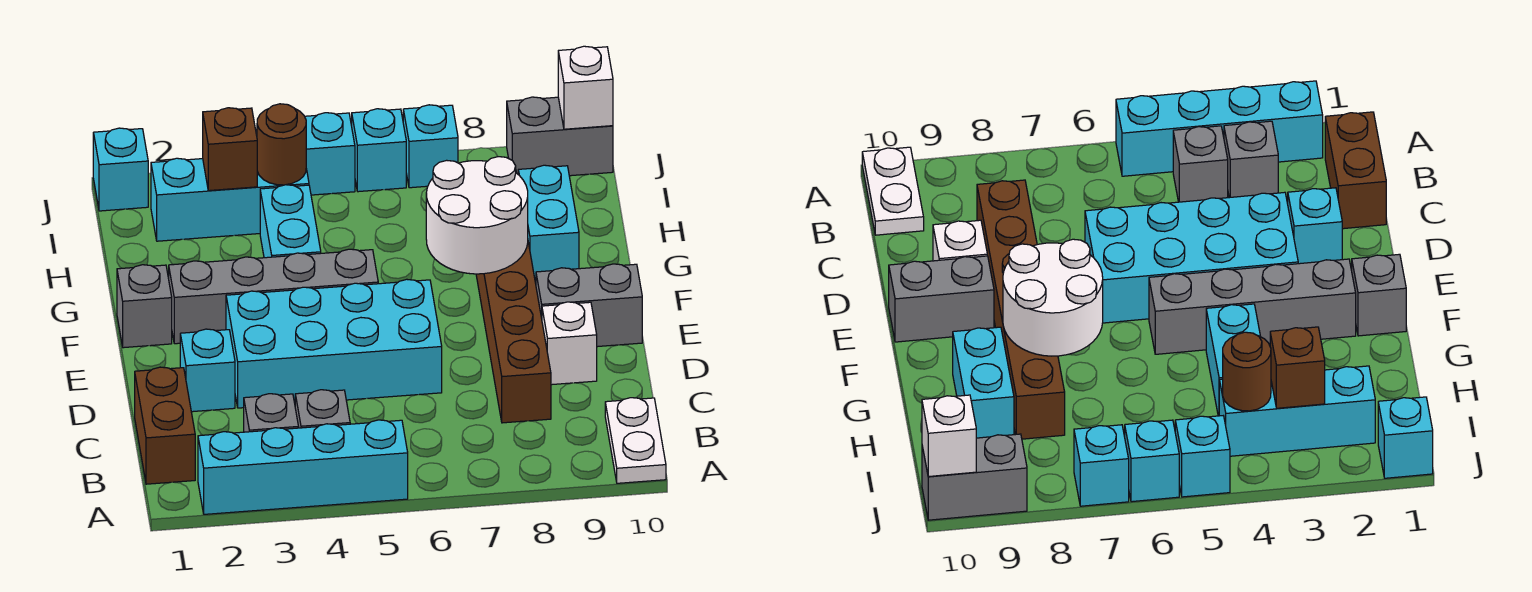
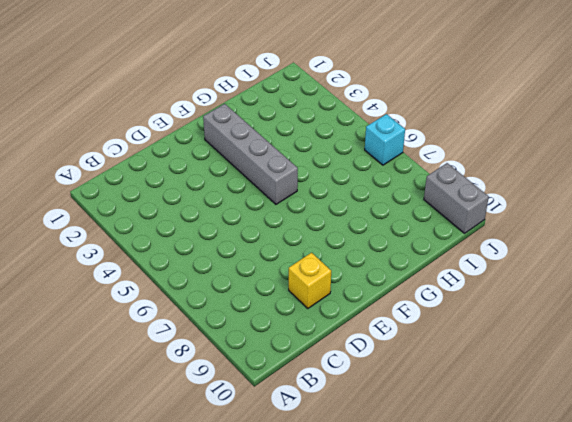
yellow 1x1 brick [289,253,331,309] -> white 1x1 brick [542,302,597,385]
none -> cyan 1x4 brick [198,420,408,514]
none -> white 1x2 plate [605,398,666,483]
none -> brown 1x2 brick [135,367,195,484]

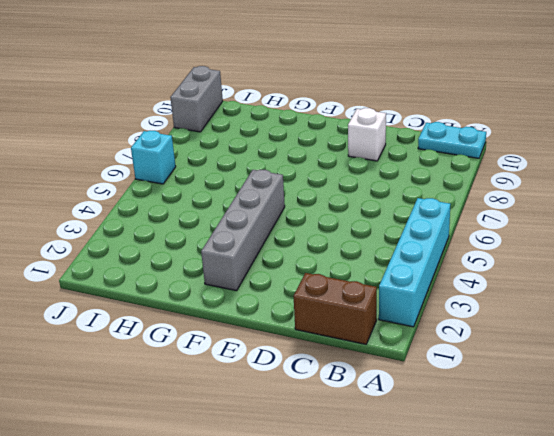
cyan 1x2 plate [418,122,486,158] -> white 1x2 plate [605,398,666,483]
none -> grey 1x1 brick [244,394,299,432]
none -> grey 1x1 brick [295,390,350,428]
none -> brown 1x6 brick [476,243,551,423]

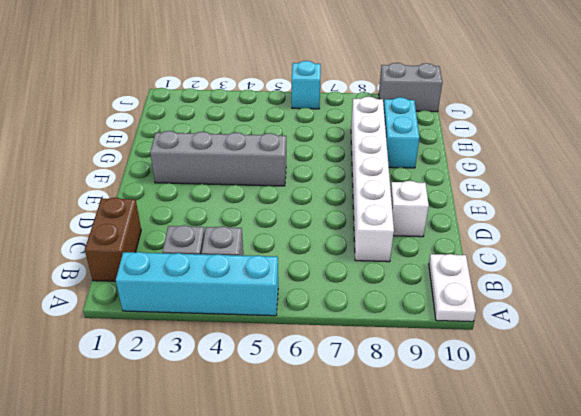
white 1x6 brick [351,97,394,262] -> brown 1x6 brick [476,243,551,423]
none -> cyan 1x1 brick [180,329,235,412]
none -> cyan 2x4 brick [226,279,442,408]
none -> grey 1x2 brick [536,264,642,347]

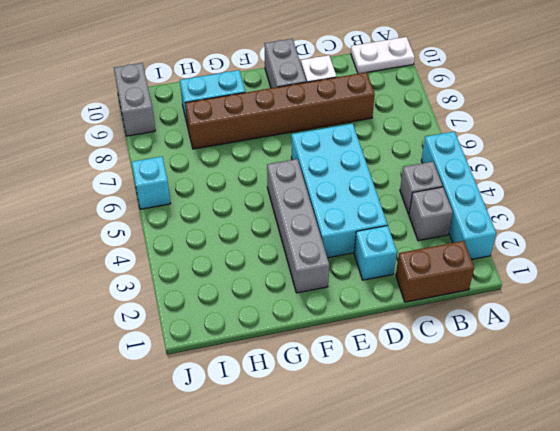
none -> grey 1x1 brick [117,265,172,348]
none -> cyan 1x2 brick [260,185,321,258]
none -> cyan 1x3 brick [151,158,309,241]

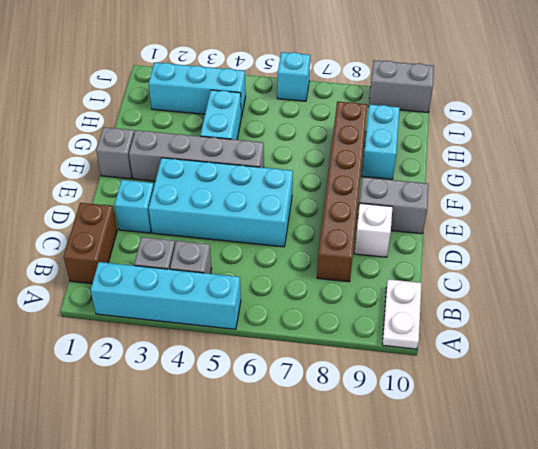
none -> cyan 1x1 brick [93,128,148,211]
none -> cyan 1x1 brick [305,113,355,195]
none -> cyan 1x1 brick [403,105,458,188]

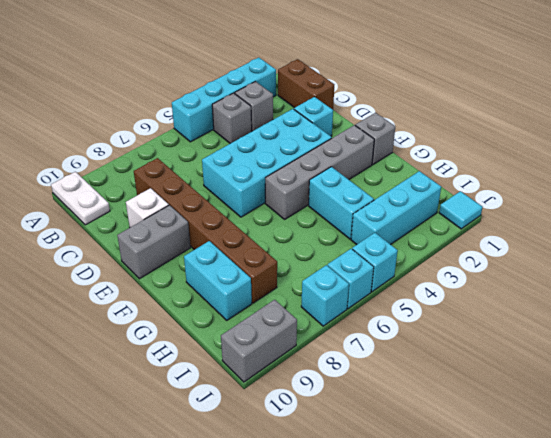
cyan 1x1 tile [439,191,483,229] -> cyan 1x1 brick [93,128,148,211]
none -> white 2x2 round brick [426,157,528,274]
none -> brown 1x1 brick [203,108,257,191]
none -> brown 1x1 round brick [257,104,306,185]

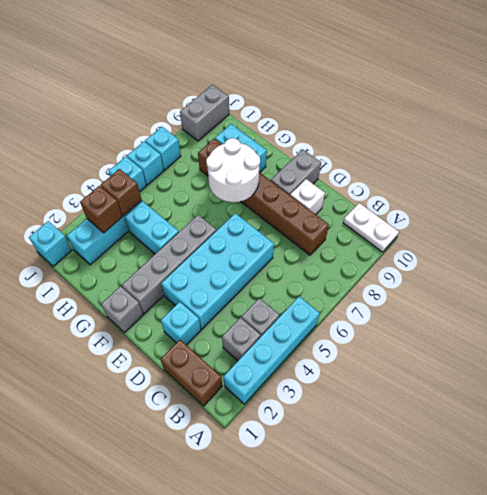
brown 1x1 brick [101,169,142,216] -> brown 1x1 round brick [257,104,306,185]
none -> white 1x1 brick [558,46,613,129]

